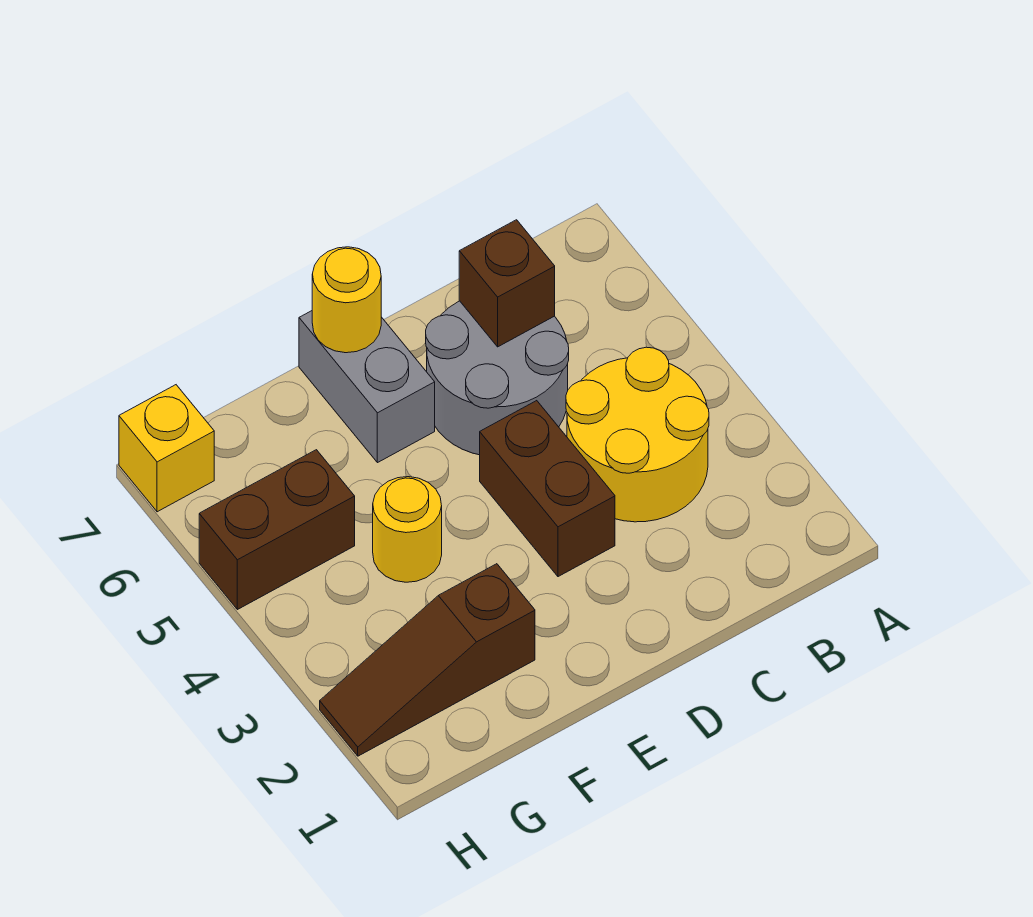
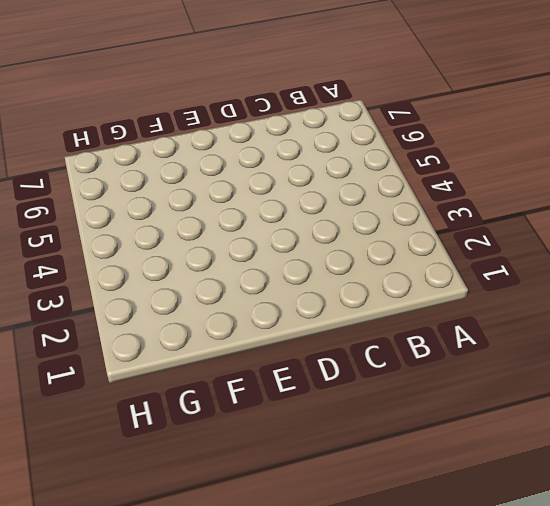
none -> yellow 2x2 round brick [566,347,709,522]
none -> grey 2x2 round brick [426,301,569,455]

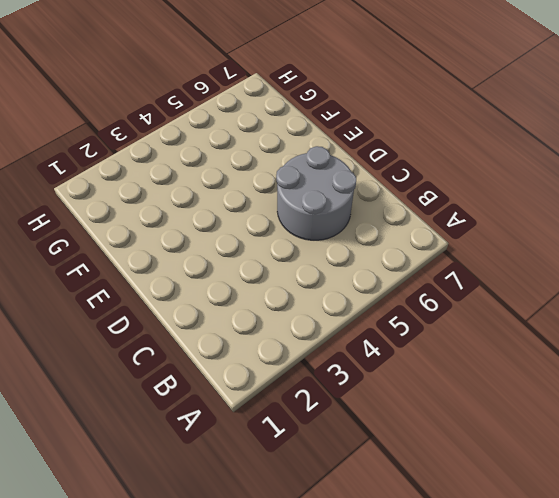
none -> yellow 2x2 round brick [566,347,709,522]
none -> brown 1x2 brick [480,401,615,577]

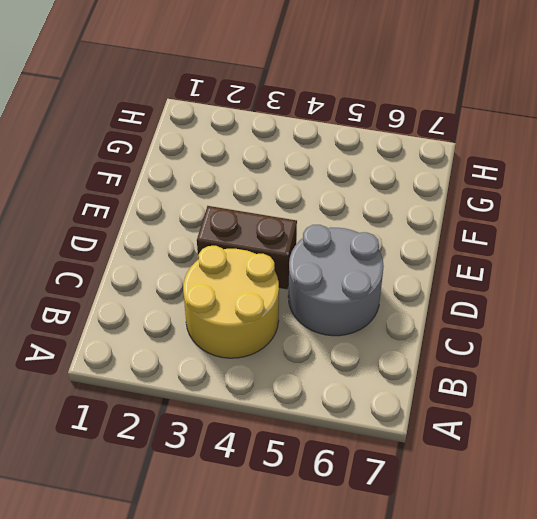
none -> grey 1x2 brick [299,311,435,463]
none -> brown 1x3 slope [320,564,535,756]

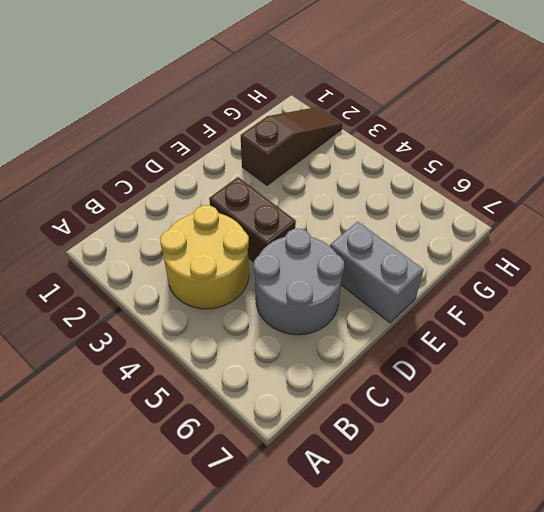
none -> yellow 1x1 round brick [373,477,442,582]
none -> brown 1x2 brick [199,450,355,610]

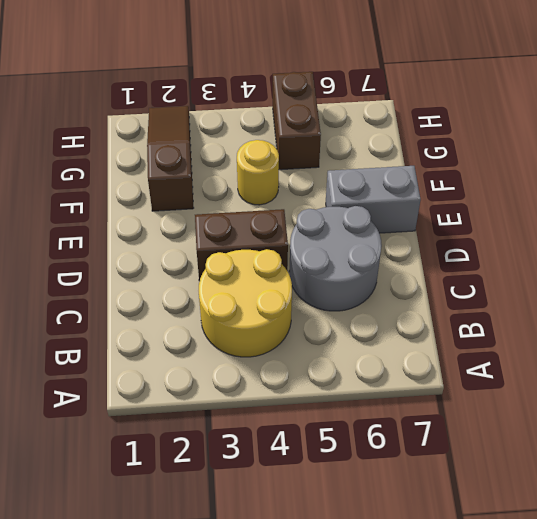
none -> yellow 1x1 brick [119,385,214,512]
none -> brown 1x1 brick [459,220,555,347]

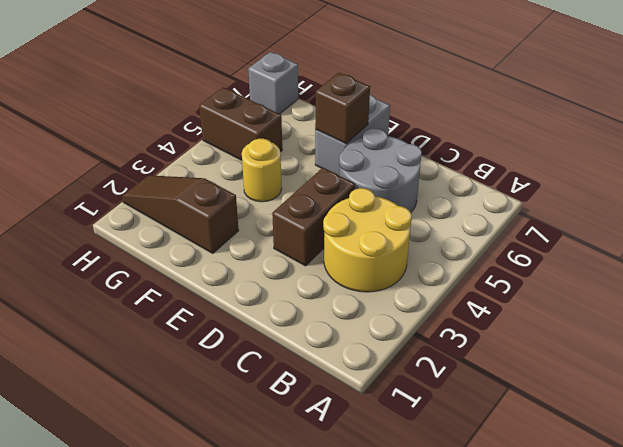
brown 1x1 brick [315,73,370,143] -> brown 1x1 brick moved to [459,220,555,347]
grey 1x1 brick [248,52,298,114] -> yellow 1x1 brick [119,385,214,512]
none -> yellow 1x1 round brick [312,247,381,353]

